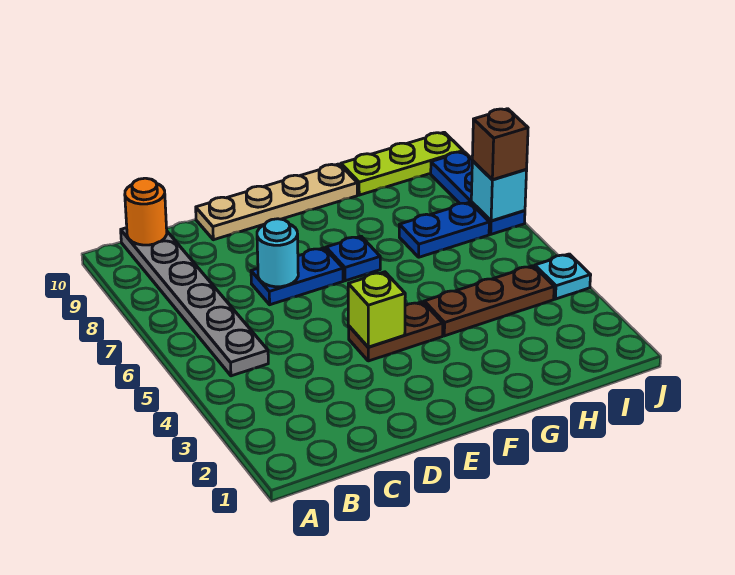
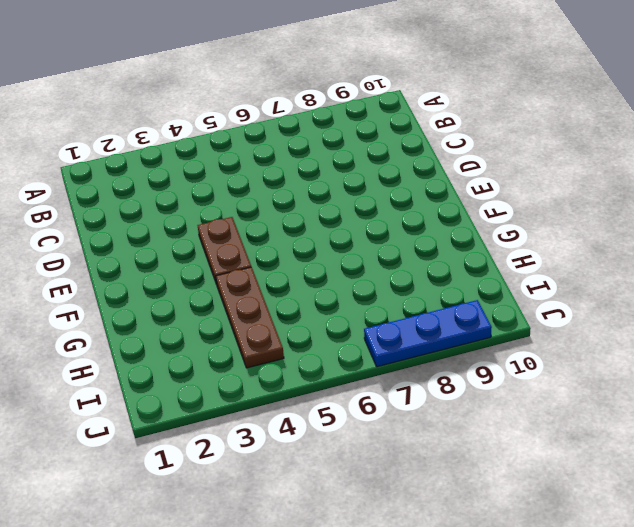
none -> grey 1x6 plate [121,228,268,376]
none -> blue 1x2 plate [251,248,343,305]
none -> tan 1x4 plate [196,164,357,240]

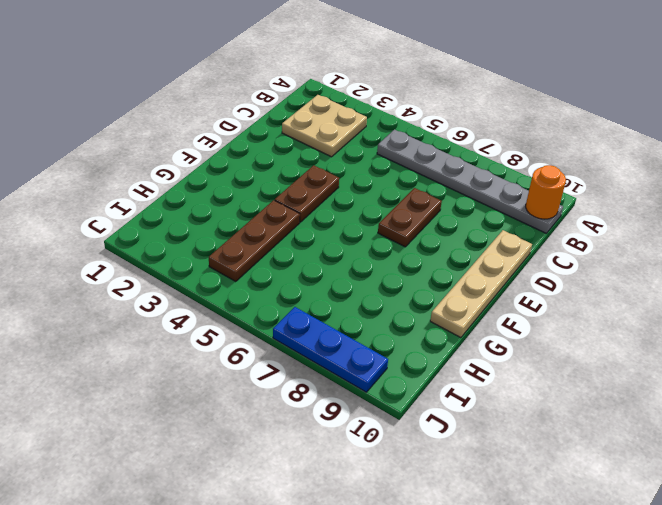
tan 2x2 plate [282,95,367,157] -> none
brown 1x2 plate [378,188,442,247] -> blue 1x2 plate [251,248,343,305]
none -> blue 1x1 plate [326,236,380,281]
none -> blue 1x2 plate [399,202,489,257]
none -> lime 1x3 plate [341,132,463,195]

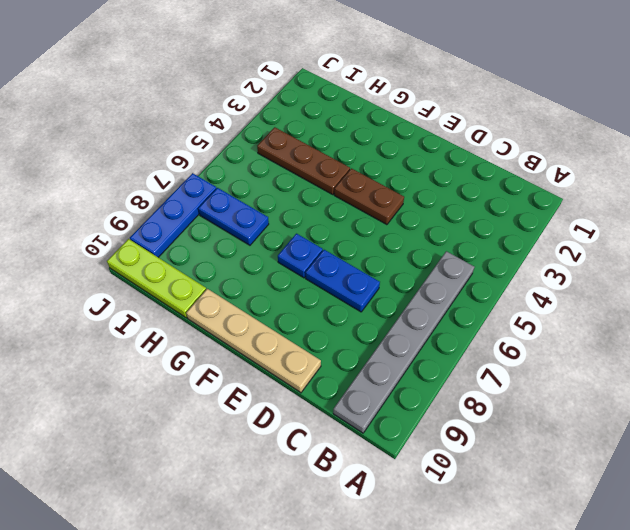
none -> cyan 1x1 plate [535,254,591,299]
none -> orange 1x1 round brick [125,178,167,245]
none -> cyan 1x1 round brick [257,219,298,287]

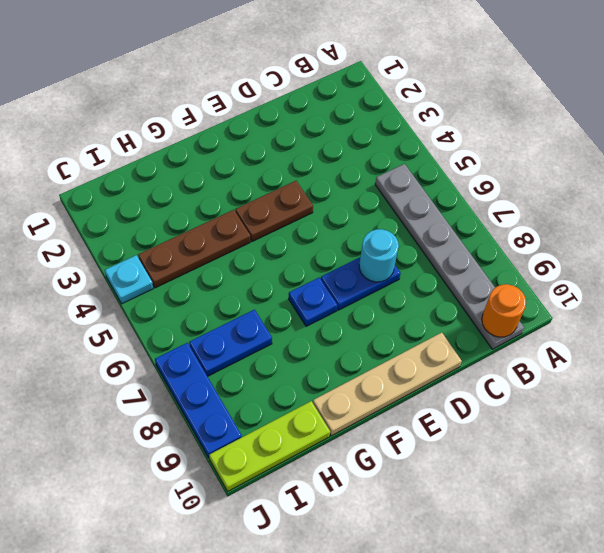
none -> lime 1x1 brick [348,272,405,347]
none -> cyan 1x1 brick [471,161,527,221]
none -> brown 1x1 brick [472,109,528,180]

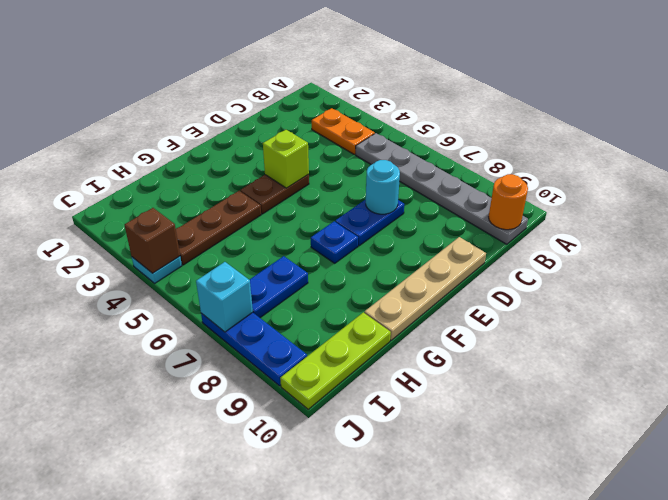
orange 1x2 plate [312,108,375,155] -> none
brown 1x1 brick [124,208,180,273] -> brown 1x1 brick moved to [472,109,528,180]

